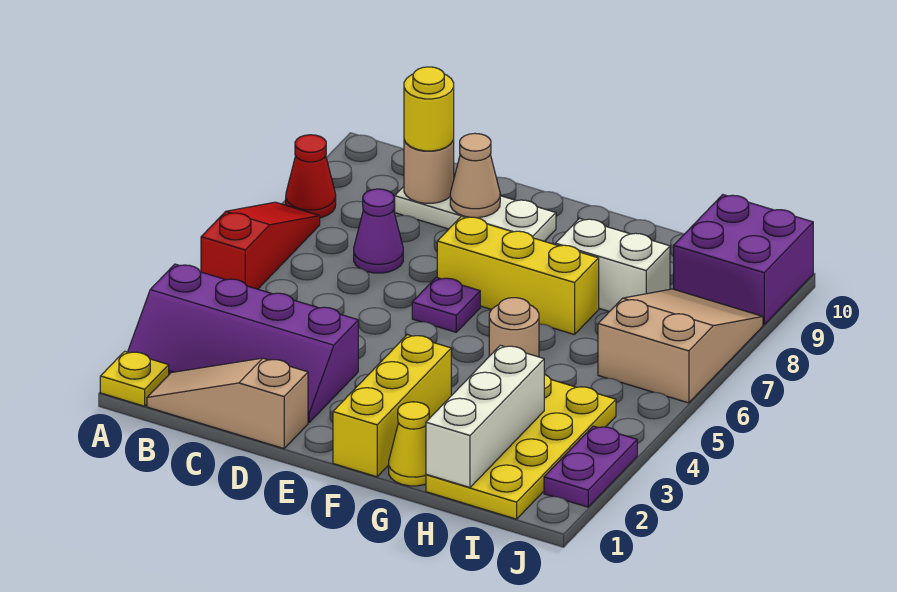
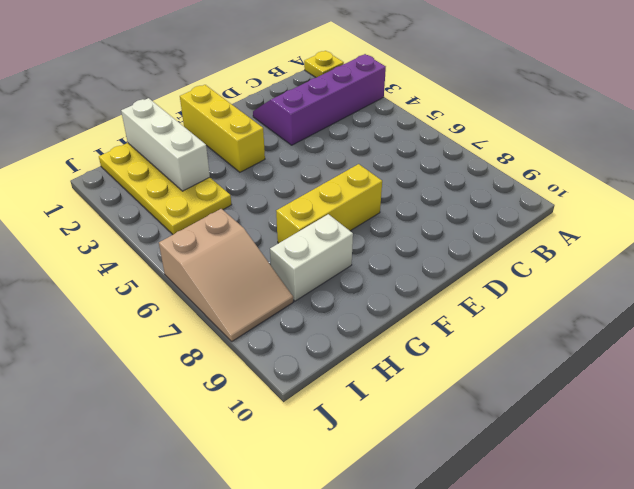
none -> red 1x3 slope [201,202,320,289]
none -> red 1x1 cone [286,135,336,218]
none -> tan 1x3 slope [147,358,308,449]

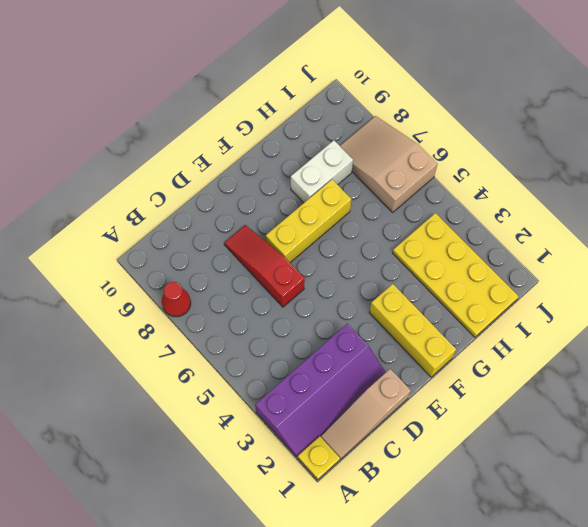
red 1x3 slope [224,225,305,307] -> red 1x3 slope moved to [201,202,320,289]
none -> purple 1x1 cone [354,189,403,273]
none -> white 1x3 plate [395,187,556,241]
none -> purple 1x1 plate [412,277,480,332]

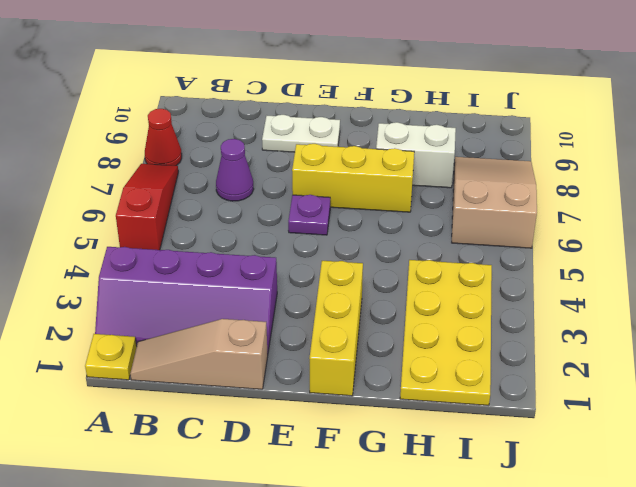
white 1x2 plate [262,115,340,152] -> white 1x3 plate [395,187,556,241]
none -> yellow 1x1 cone [389,402,429,486]
none -> tan 1x1 round brick [489,298,539,357]
none -> purple 2x2 brick [674,195,813,325]

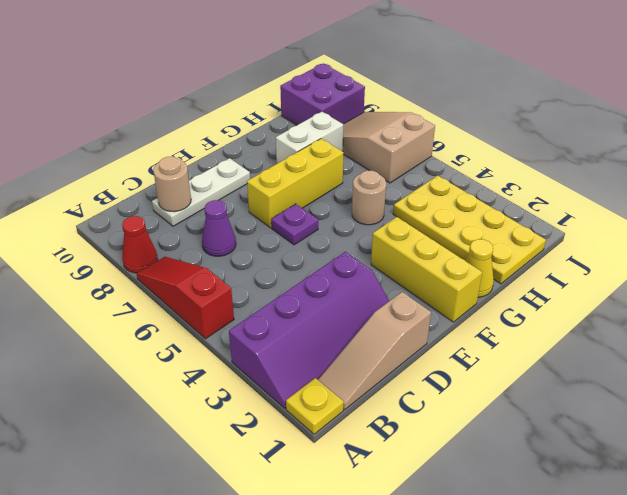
none -> purple 1x2 plate [544,426,637,507]
none -> tan 1x1 cone [450,133,500,218]
none -> white 1x3 brick [426,345,544,487]

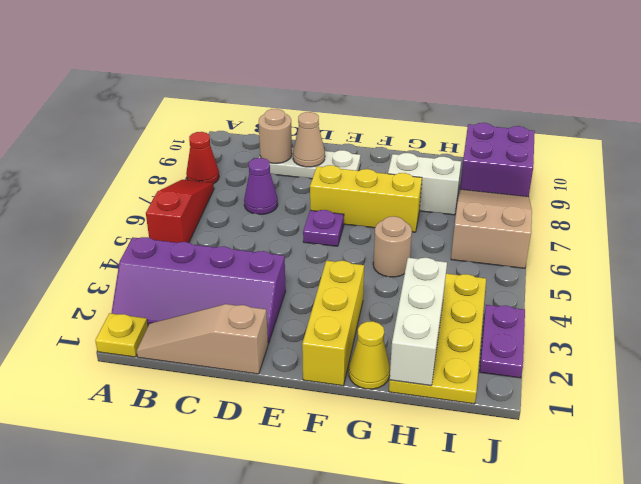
none -> yellow 1x1 round brick [404,67,454,151]

